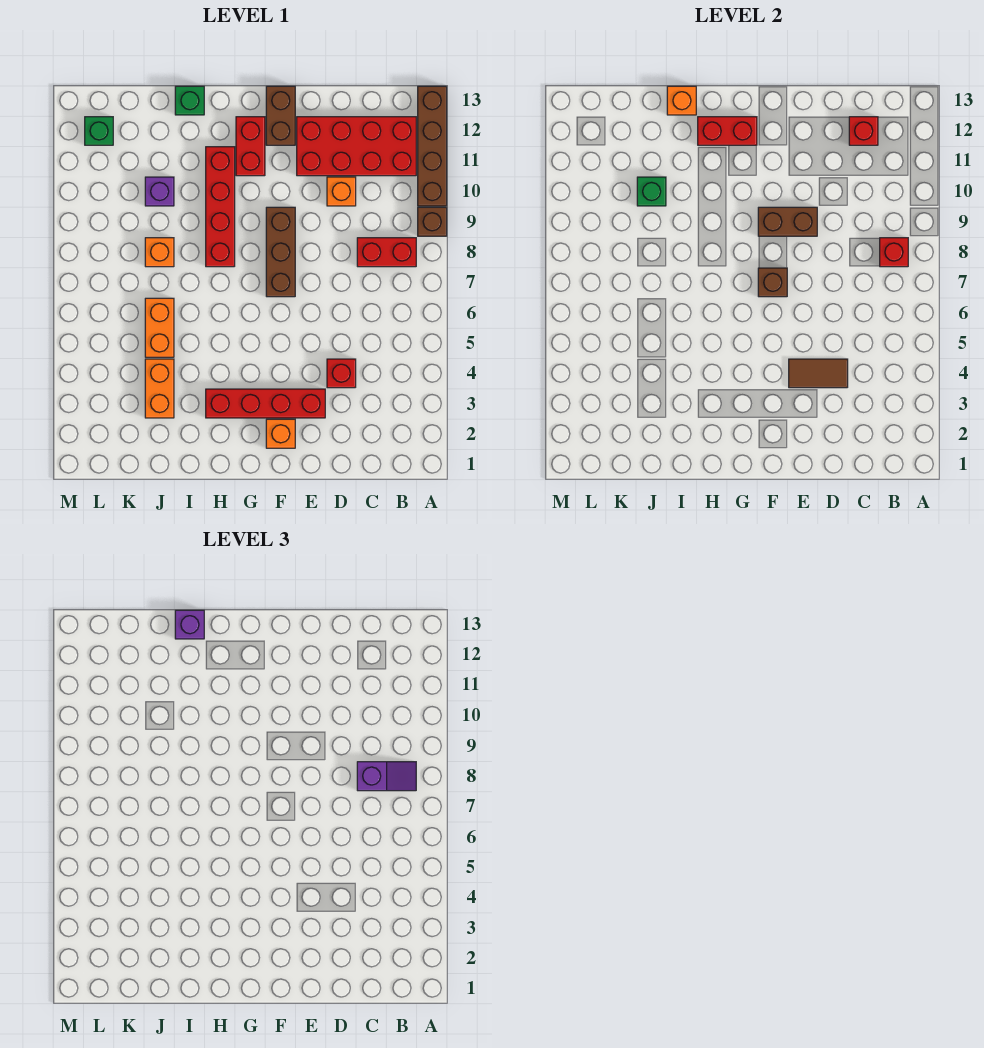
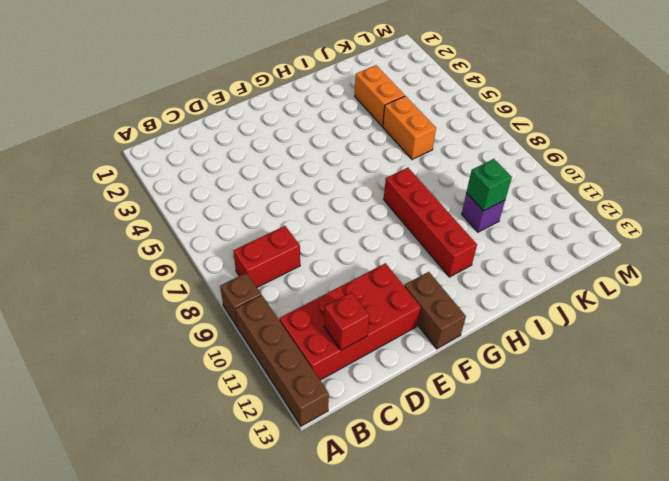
none -> red 1x1 brick [327,359,356,388]
none -> orange 1x1 brick [327,177,356,206]
none -> red 1x4 brick [206,389,325,418]

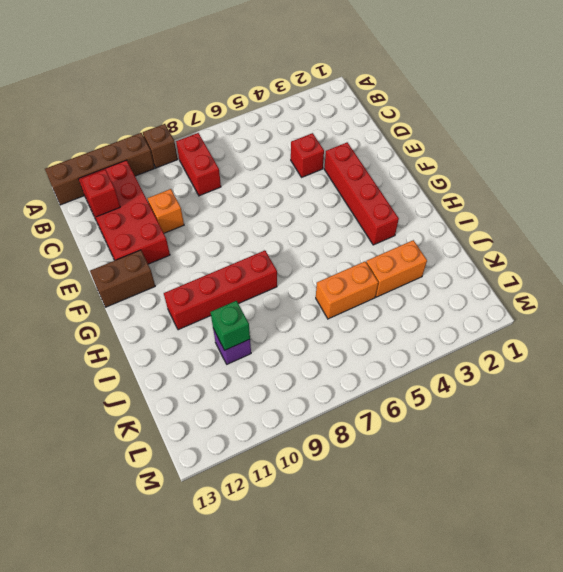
none -> orange 1x1 brick [266,419,295,448]
none -> brown 1x3 brick [266,207,295,297]
none -> red 1x2 brick [236,117,265,176]

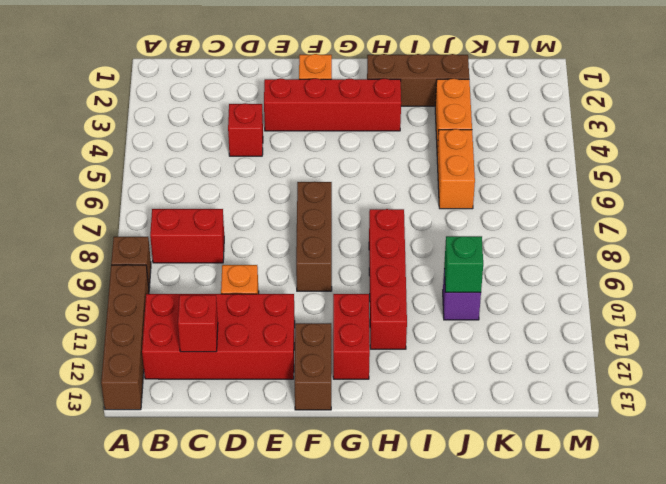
brown 1x3 brick [367,54,469,106] -> none
none -> green 1x1 brick [175,86,204,115]
none -> orange 1x1 brick [145,238,174,267]
none -> green 1x1 brick [85,117,113,145]

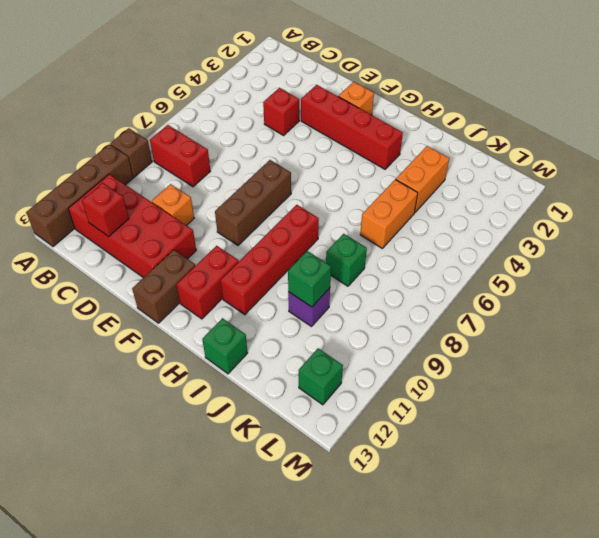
green 1x1 brick [326,234,367,286] -> orange 1x1 brick [145,238,174,267]
none -> red 1x1 brick [880,238,908,267]
none -> brown 1x2 tile [789,359,848,388]
none -> brown 1x2 brick [758,207,817,236]

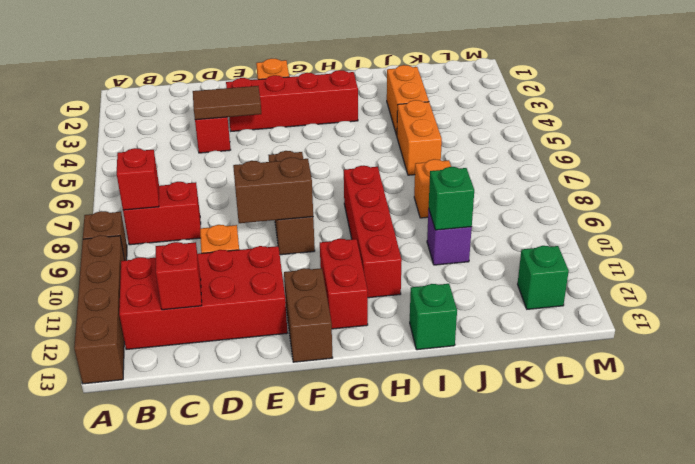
none -> brown 1x1 brick [758,268,787,297]
none -> red 1x2 brick [698,117,757,145]
none -> orange 1x1 brick [667,86,696,115]

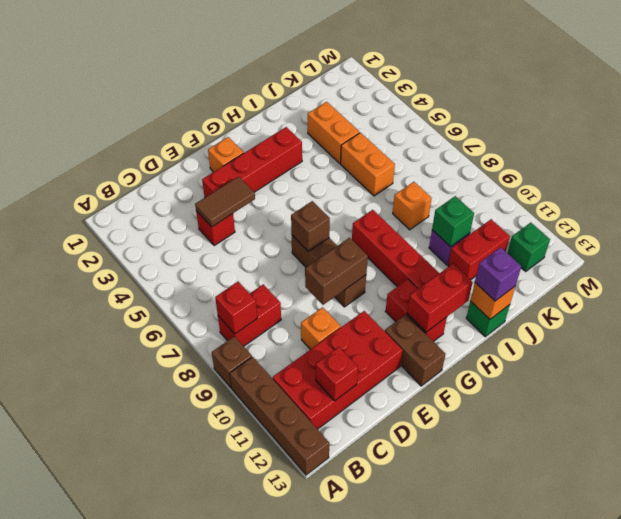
red 1x2 brick [448,219,510,280] -> none
none -> purple 1x2 slope [357,762,416,791]

